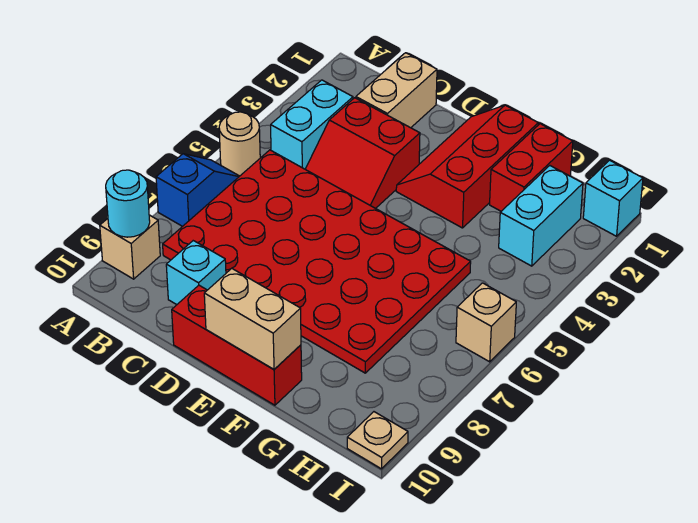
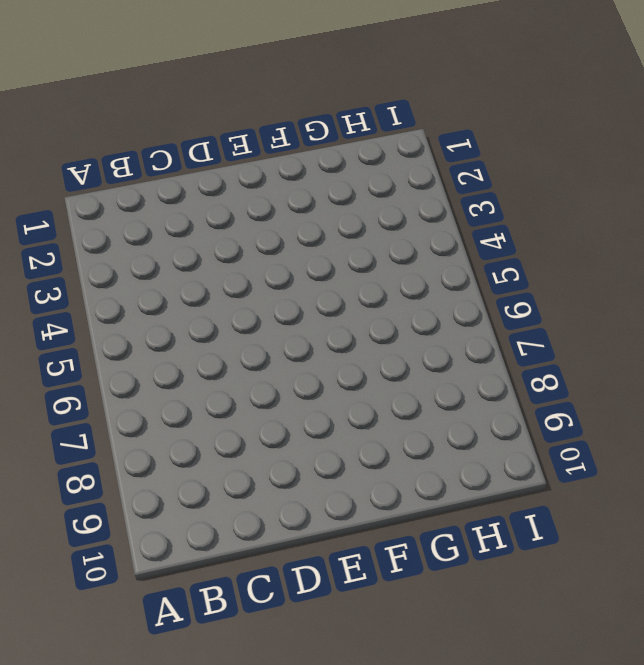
none -> tan 1x1 round brick [219,112,260,176]
none -> blue 1x2 slope [156,154,239,226]
none -> tan 1x1 brick [100,215,160,279]

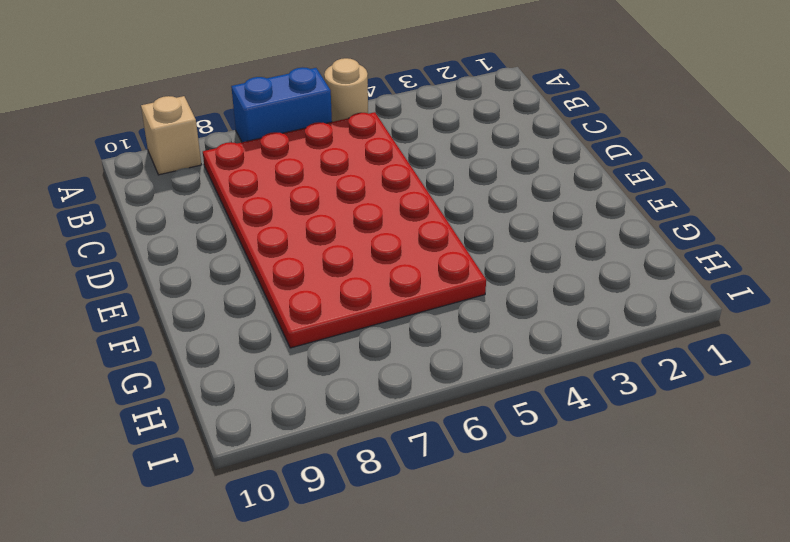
blue 1x2 brick [231,67,332,142] -> blue 1x2 slope [156,154,239,226]
none -> cyan 1x2 brick [271,80,353,169]
none -> tan 1x2 brick [356,53,437,128]
none -> red 2x2 slope [305,98,420,208]

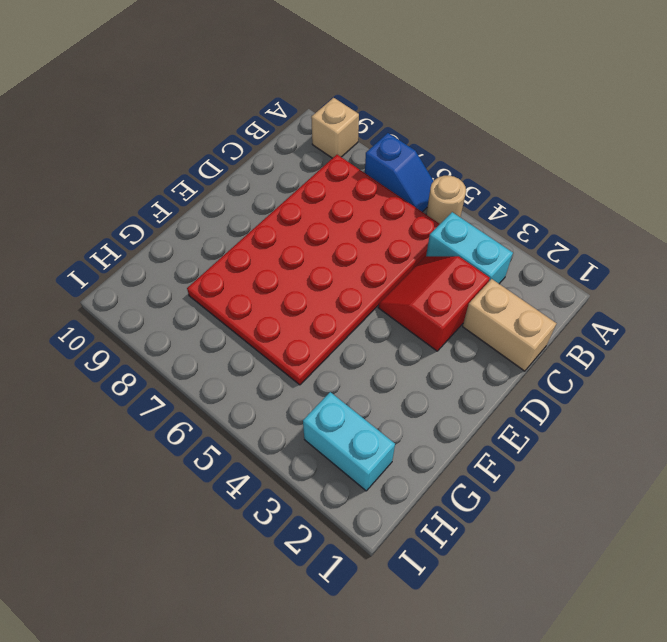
none -> cyan 1x1 brick [166,241,226,305]
none -> red 1x3 brick [172,285,302,405]
none -> red 2x3 slope [396,105,538,228]

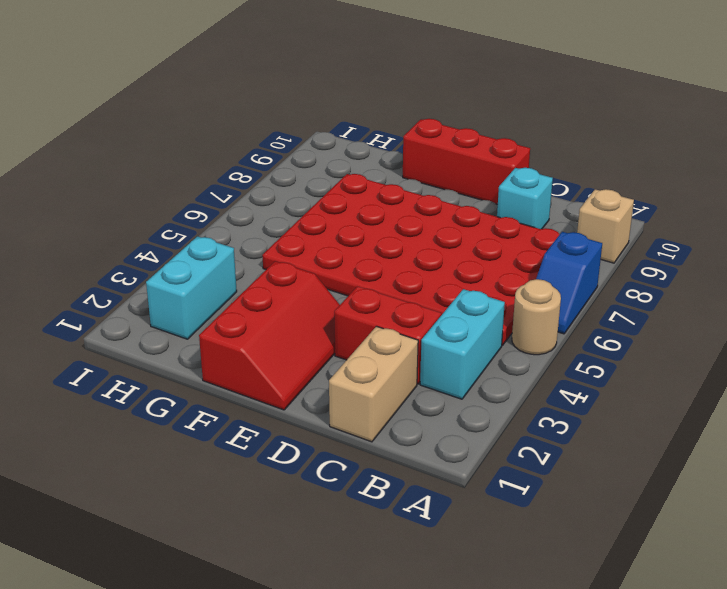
none -> red 1x2 brick [490,124,573,211]
none -> cyan 1x1 brick [583,160,643,236]
none -> tan 1x1 brick [456,283,516,362]

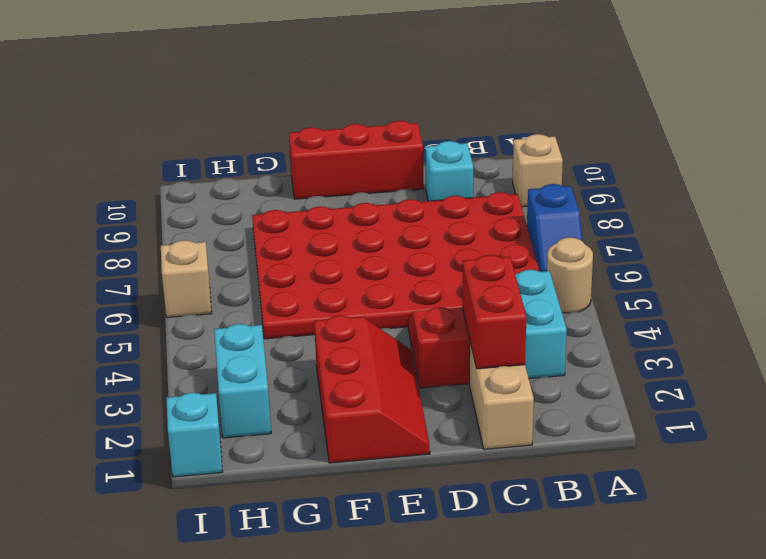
red 1x2 brick [463,255,526,369] -> red 1x2 brick moved to [490,124,573,211]
none -> tan 1x1 plate [347,412,408,469]
none -> cyan 1x1 round brick [106,170,150,237]
none -> tan 1x2 brick [204,268,301,369]

